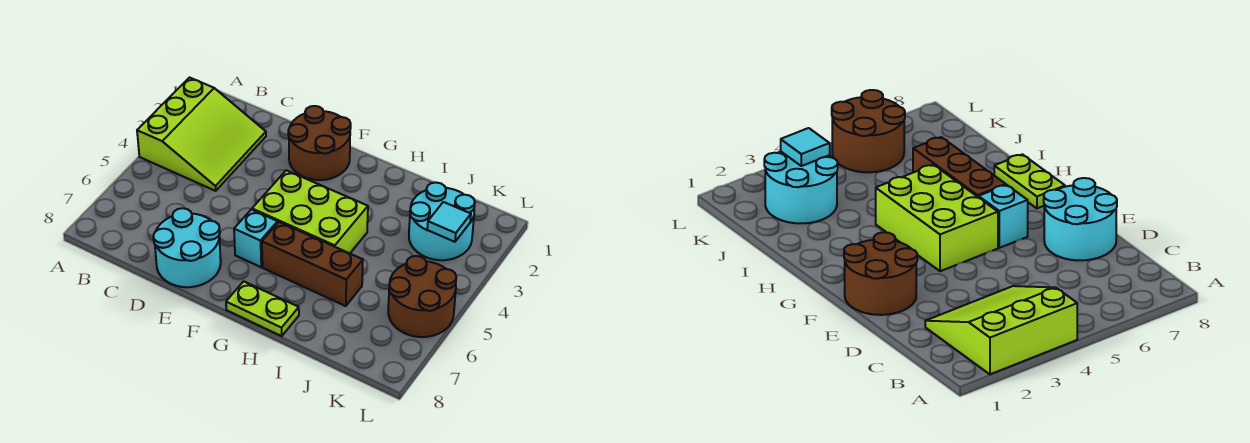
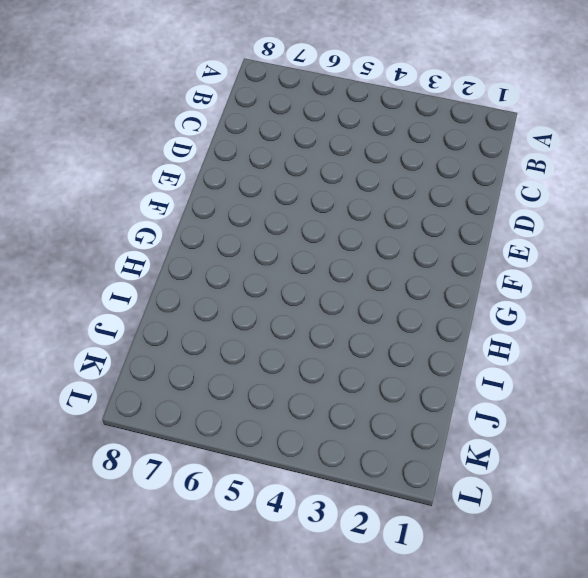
none -> lime 3x3 slope [137,78,266,191]
none -> cyan 2x2 round brick [153,208,221,287]

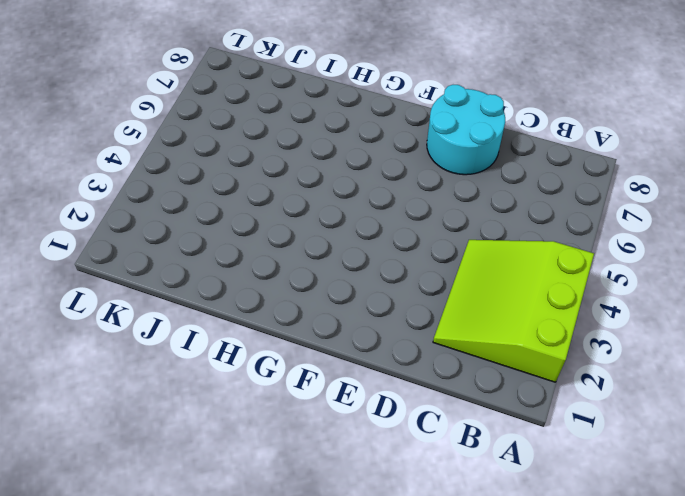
none -> brown 2x2 round brick [288,106,351,180]
none -> lime 2x3 brick [252,170,368,253]

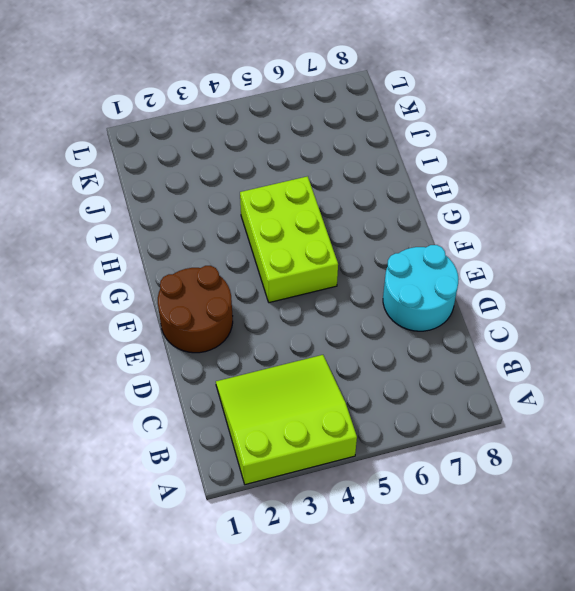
none -> cyan 1x1 brick [234,210,278,267]
none -> brown 1x3 brick [262,222,363,306]

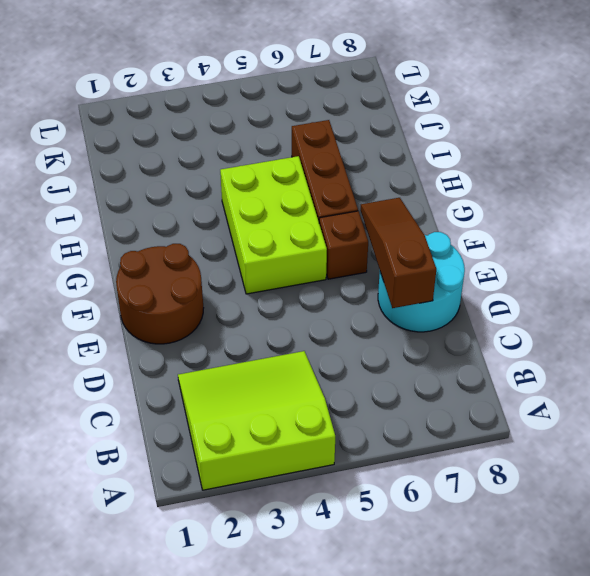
brown 1x3 slope [361,198,436,308] -> none
brown 1x1 brick [319,211,368,279] -> cyan 1x1 brick [234,210,278,267]
none -> lime 1x2 plate [226,281,299,336]
none -> cyan 2x2 round brick [409,183,475,260]

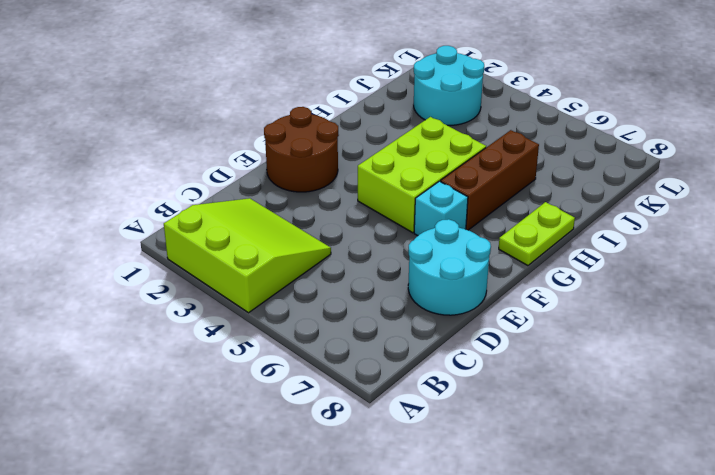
none -> brown 2x2 round brick [388,256,456,337]
none -> cyan 1x1 tile [427,202,471,242]

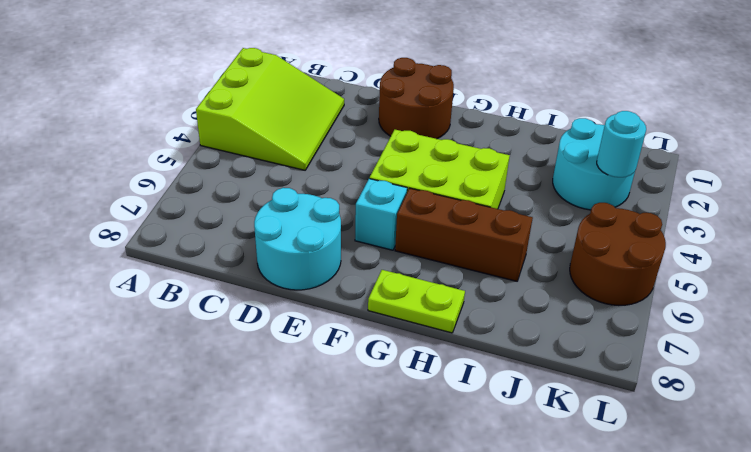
cyan 1x1 round brick [597,111,646,177] -> cyan 1x1 tile [427,202,471,242]

